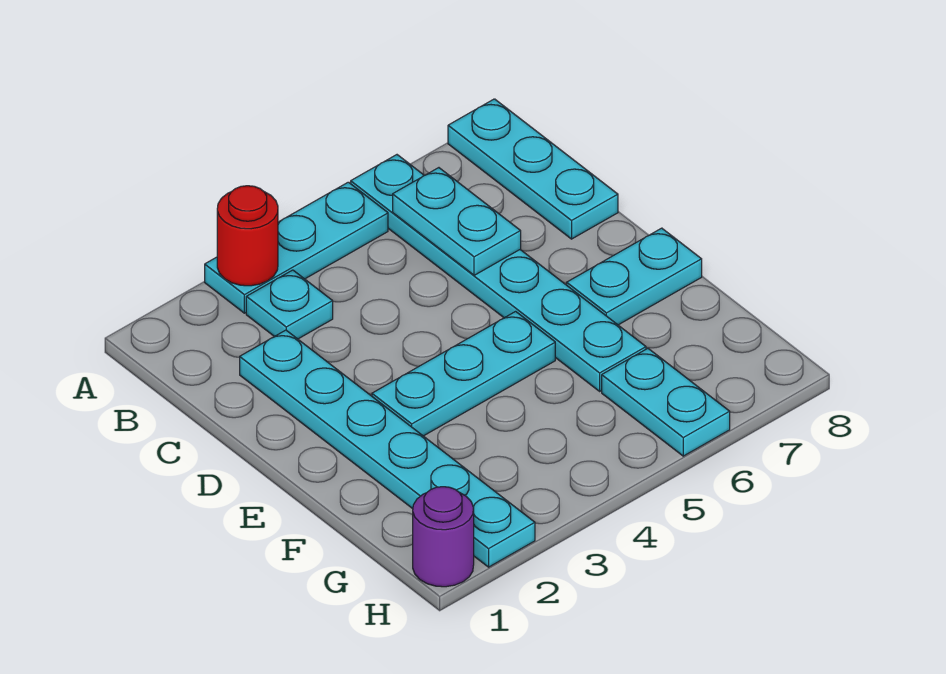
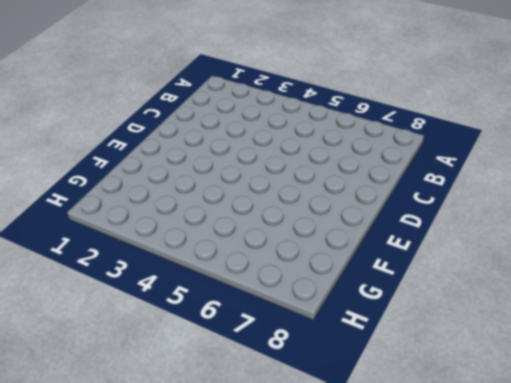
none -> cyan 1x3 plate [205,182,388,313]
none -> cyan 1x6 plate [351,155,646,391]

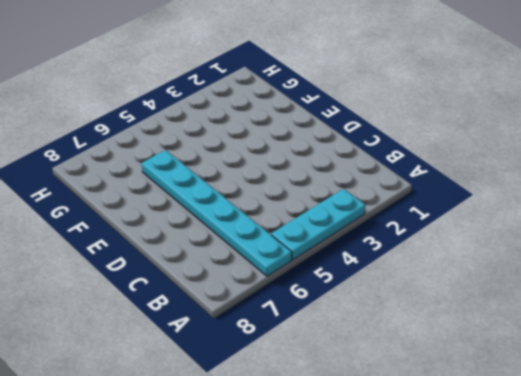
none -> cyan 1x3 plate [448,99,618,239]
none -> cyan 1x1 plate [246,270,333,339]

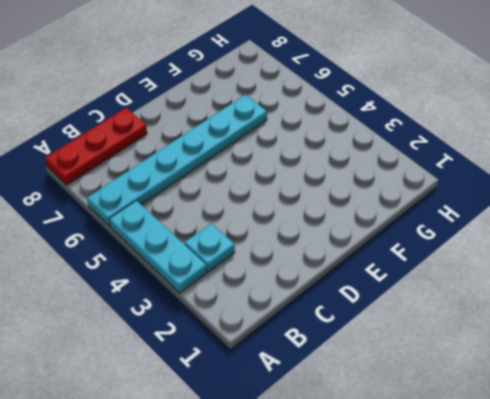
red 1x3 plate [45,108,147,185] -> cyan 1x3 plate [448,99,618,239]
none -> cyan 1x6 plate [240,330,535,567]
none -> cyan 1x3 plate [372,311,555,436]

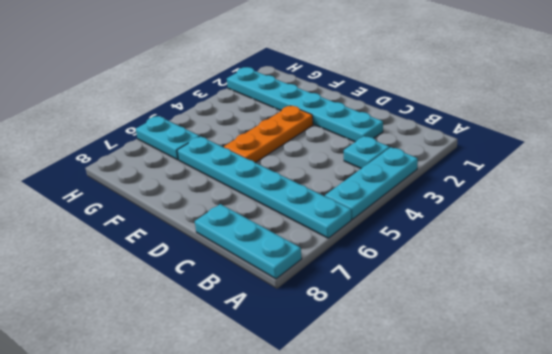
orange 1x3 plate [224,106,313,163] -> cyan 1x3 plate [372,311,555,436]
none -> cyan 1x2 plate [567,228,702,325]
none -> purple 1x1 round brick [413,487,474,587]

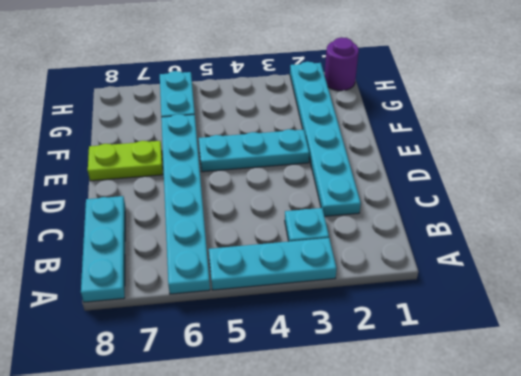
lime 1x2 plate [88,141,163,181] -> cyan 1x2 plate [567,228,702,325]
none -> red 1x1 round brick [217,186,278,286]
none -> cyan 1x2 plate [393,168,521,275]

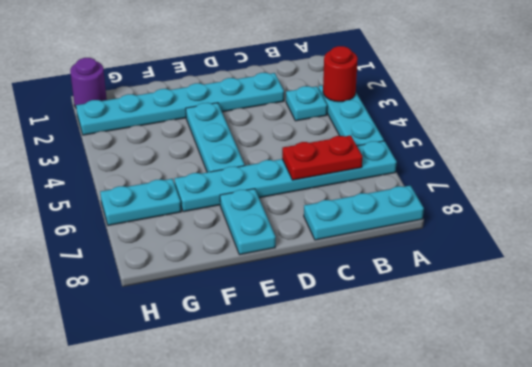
red 1x2 plate [282,135,362,180] -> cyan 1x2 plate [393,168,521,275]

